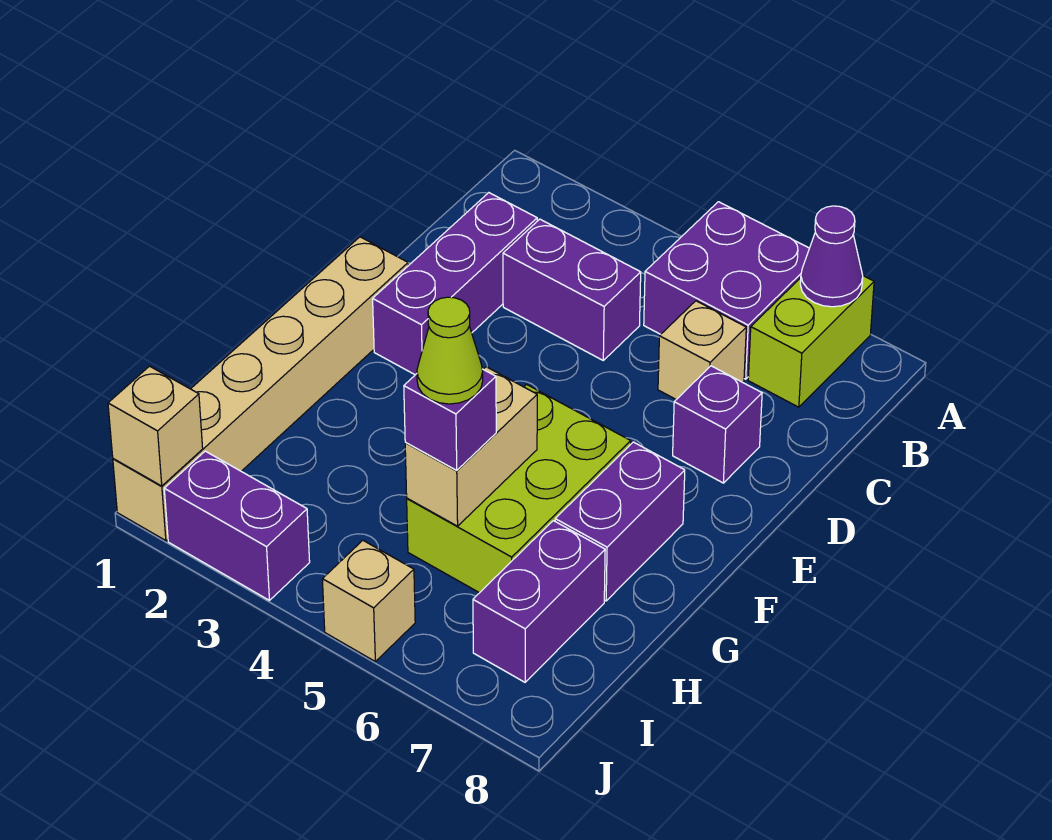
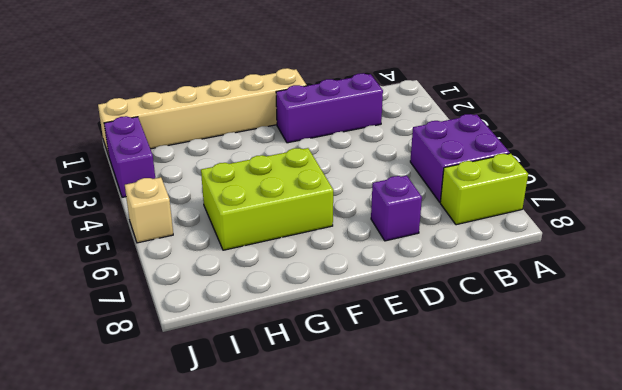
none -> purple 1x2 brick [503,219,641,360]
none -> tan 1x1 brick [658,301,746,399]
none -> purple 1x2 brick [555,442,685,601]

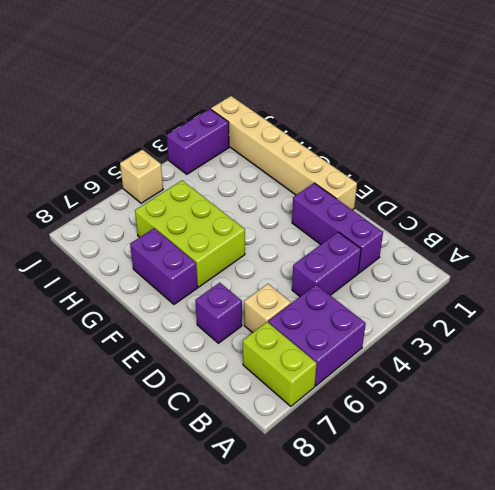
none -> purple 1x2 brick [473,521,605,682]
none -> purple 1x1 cone [800,206,863,307]
none -> tan 1x2 brick [405,367,537,526]

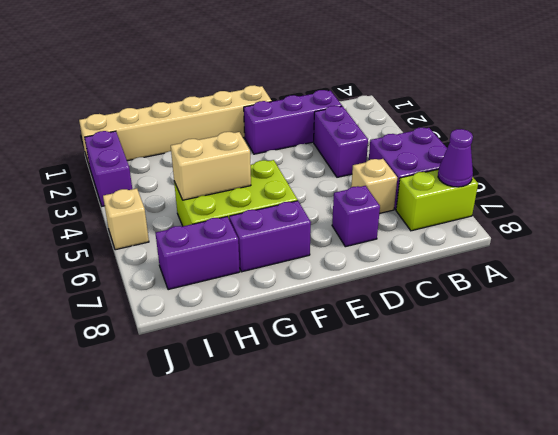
none -> tan 1x1 brick [108,366,203,486]
none -> purple 1x1 brick [404,369,496,470]
none -> lime 1x1 cone [417,297,483,404]

